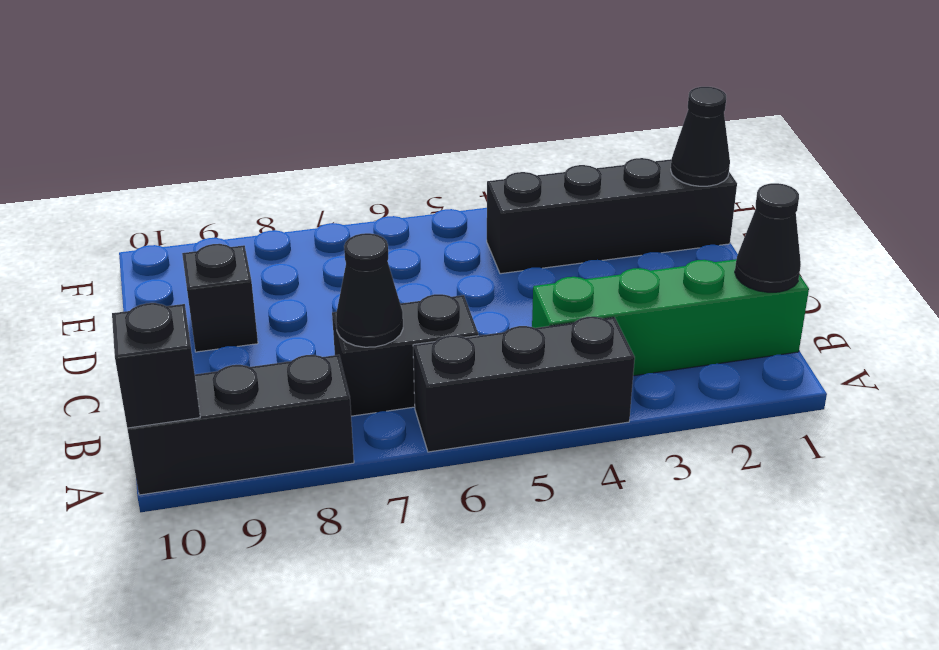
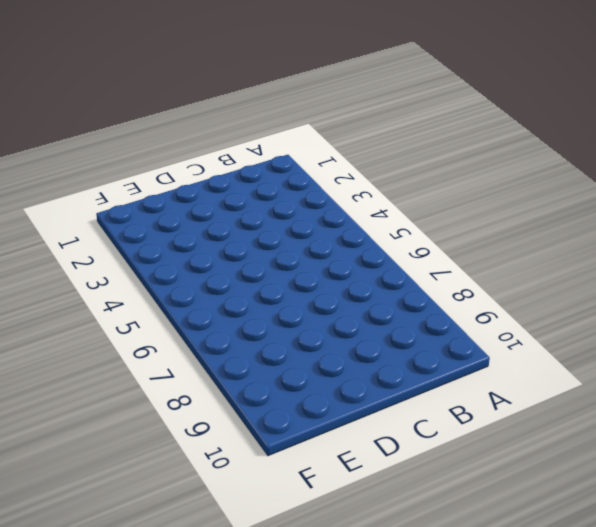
none -> black 1x3 brick [413,317,635,452]
none -> black 1x3 brick [127,355,354,495]

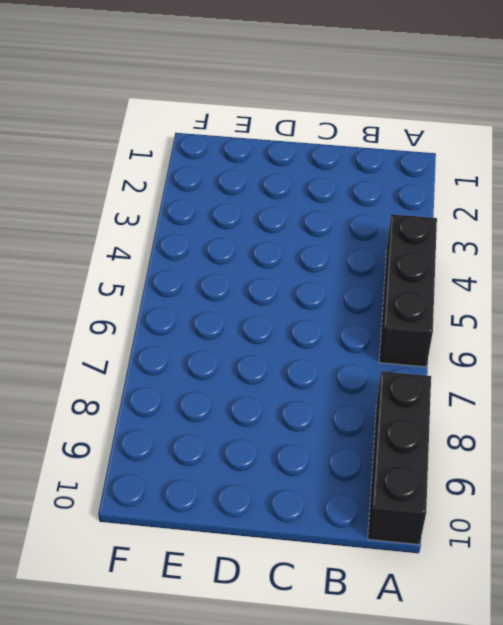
none -> green 1x4 brick [532,259,809,376]
none -> black 1x2 brick [332,294,478,416]

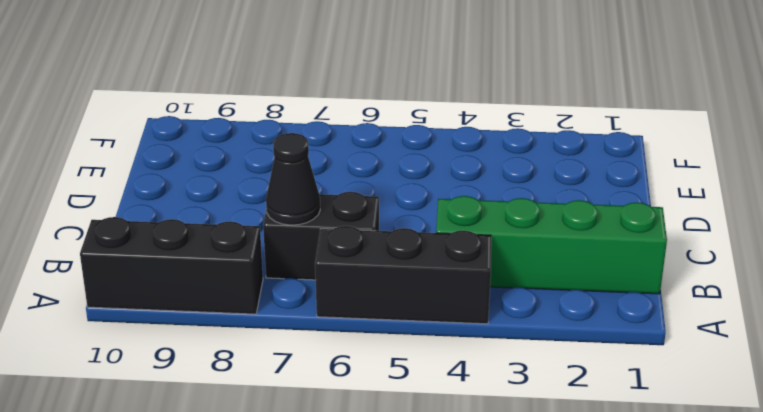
none -> black 1x1 brick [182,244,258,352]
none -> black 1x4 brick [487,158,737,274]

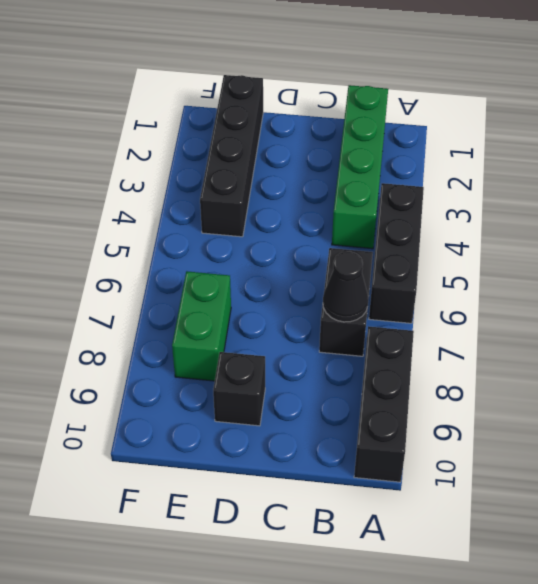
green 1x2 brick [172,271,231,381] -> none
none -> black 1x1 brick [112,303,200,428]
none -> black 1x1 cone [735,183,801,292]

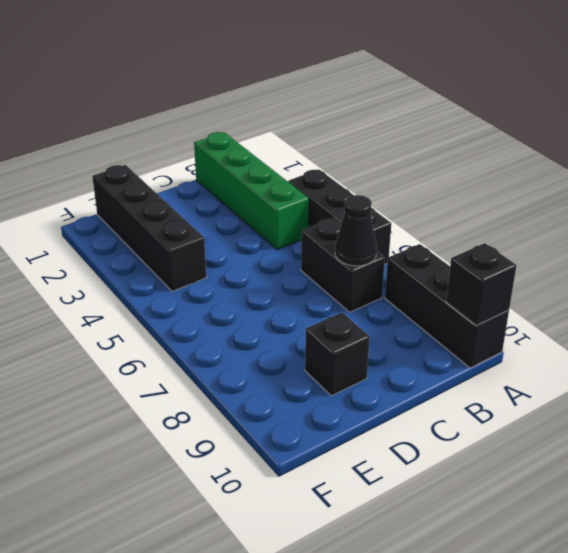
none -> black 1x1 cone [735,183,801,292]
none -> black 1x1 cone [671,87,730,186]

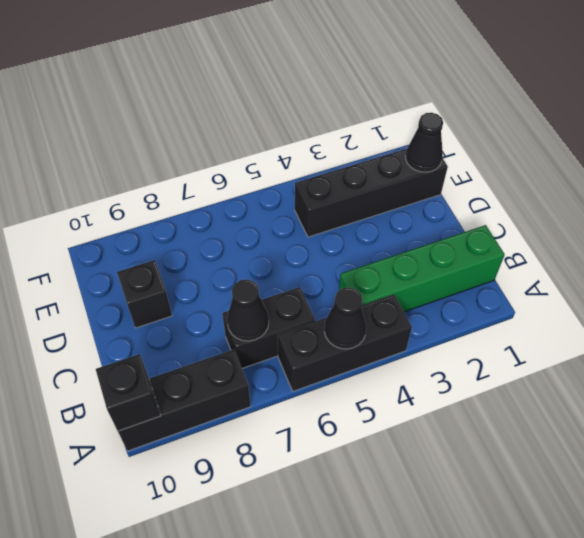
black 1x1 cone [324,288,366,349] -> black 1x1 cone moved to [735,183,801,292]

